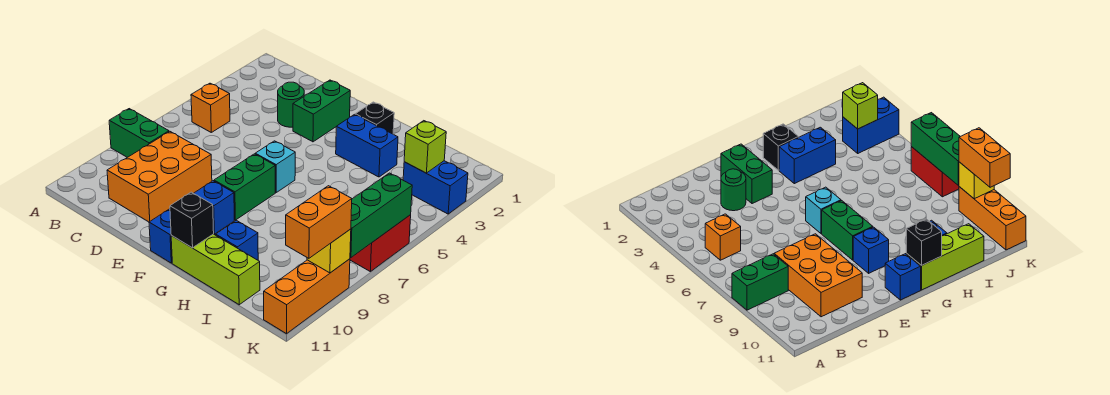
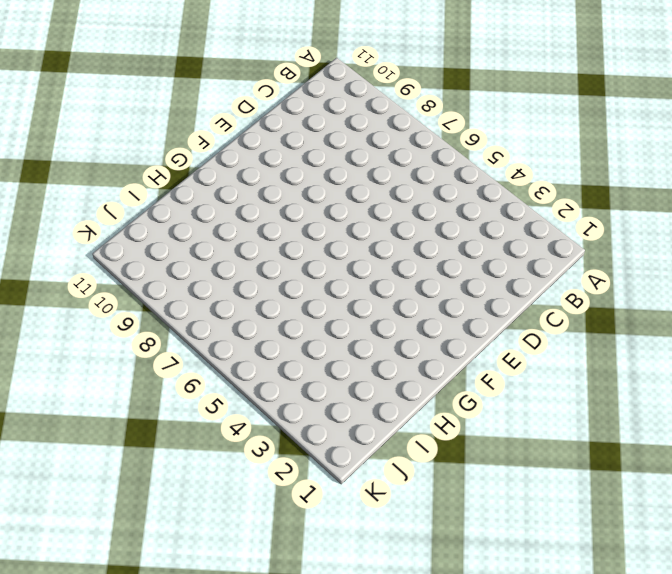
none -> green 1x2 brick [109,109,169,157]
none -> orange 1x1 brick [191,83,230,132]
none -> orange 2x3 brick [107,132,212,222]

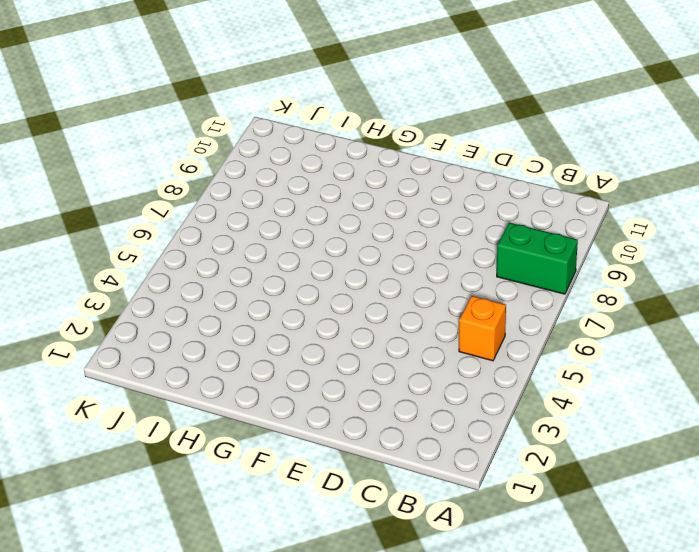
none -> orange 2x3 brick [107,132,212,222]
none -> green 1x1 round brick [278,82,304,127]
none -> green 1x2 brick [293,80,350,142]

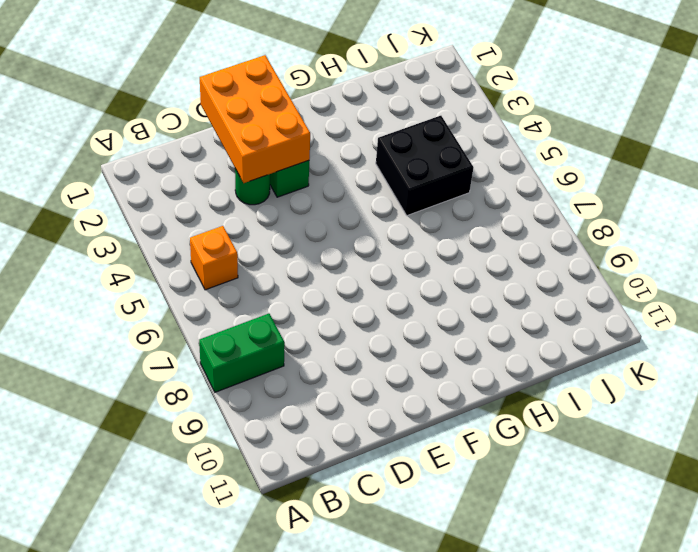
orange 2x3 brick [200,55,310,183] -> orange 2x3 brick moved to [107,132,212,222]
black 2x2 brick [376,116,474,216] -> none
none -> cyan 1x1 brick [255,141,295,192]
none -> green 1x2 brick [214,154,275,220]
none -> blue 1x1 brick [194,181,234,234]

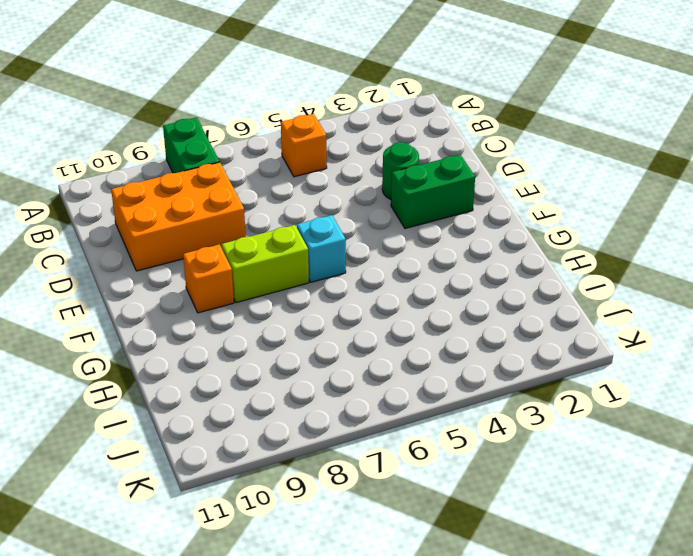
lime 1x2 brick [222,225,309,303] -> green 1x2 brick [214,154,275,220]
orange 1x1 brick [183,244,234,313] -> blue 1x1 brick [194,181,234,234]
none -> blue 1x1 brick [149,209,172,263]
none -> black 1x1 brick [355,102,394,134]
none -> blue 1x2 brick [336,115,398,177]

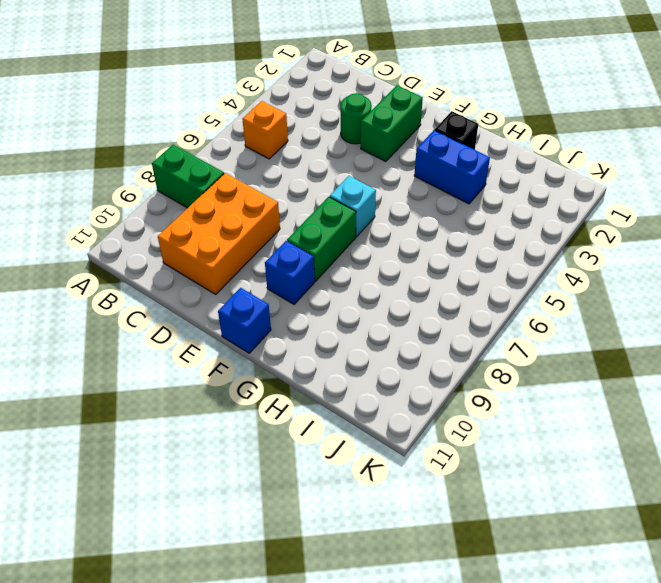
none -> lime 1x3 brick [171,234,260,305]
none -> blue 1x1 brick [216,220,258,260]
none -> blue 1x2 brick [403,161,468,214]

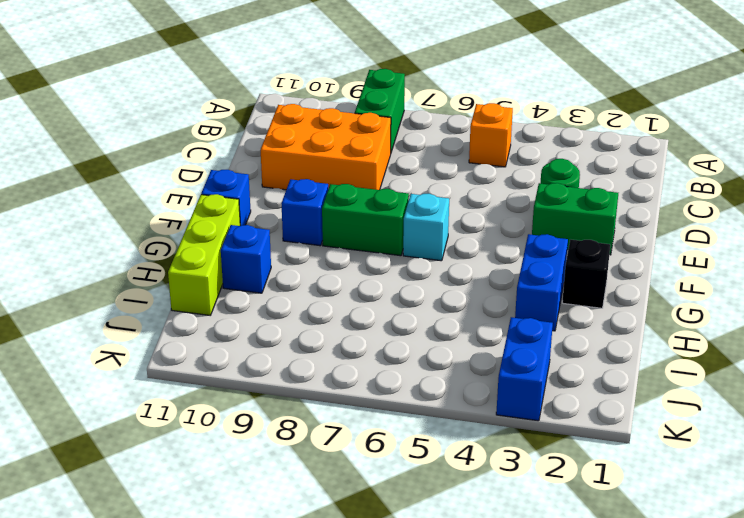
none -> red 1x2 brick [350,215,411,271]
none -> orange 1x3 brick [264,259,350,334]
none -> black 1x1 brick [170,192,214,248]

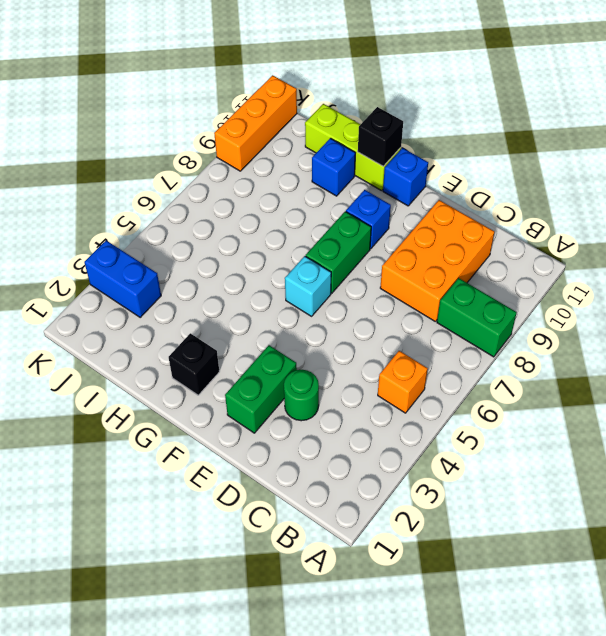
none -> blue 1x2 brick [336,115,398,177]
none -> red 1x2 brick [350,215,411,271]
none -> lime 1x1 brick [404,121,446,173]

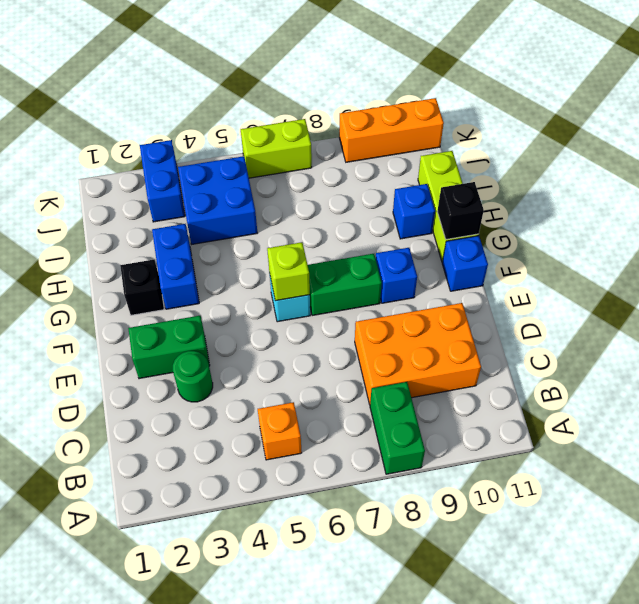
lime 1x1 brick [267,242,310,301] -> lime 1x1 brick moved to [404,121,446,173]
blue 2x2 brick [178,156,257,244] -> none
lime 1x2 brick [241,119,312,178] -> red 1x2 brick [350,215,411,271]
none -> green 1x3 brick [350,173,412,258]
none -> yellow 1x1 brick [307,229,351,273]
none -> orange 1x2 brick [286,186,352,258]

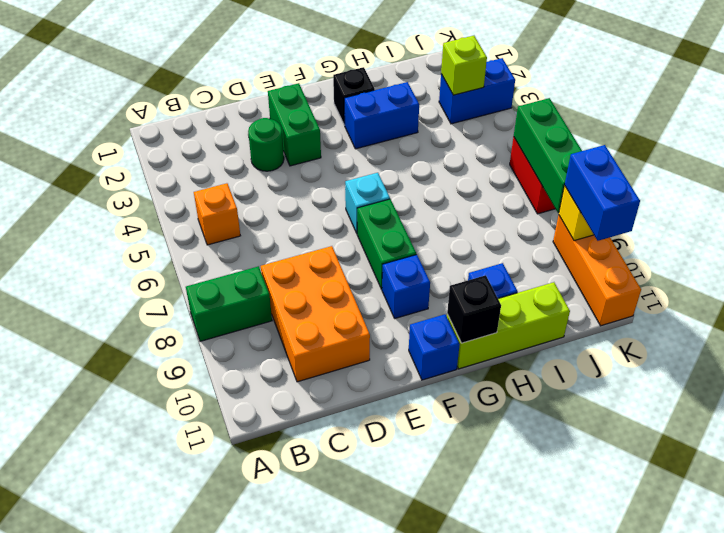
blue 1x2 brick [565,145,640,241] -> orange 1x2 brick [286,186,352,258]

